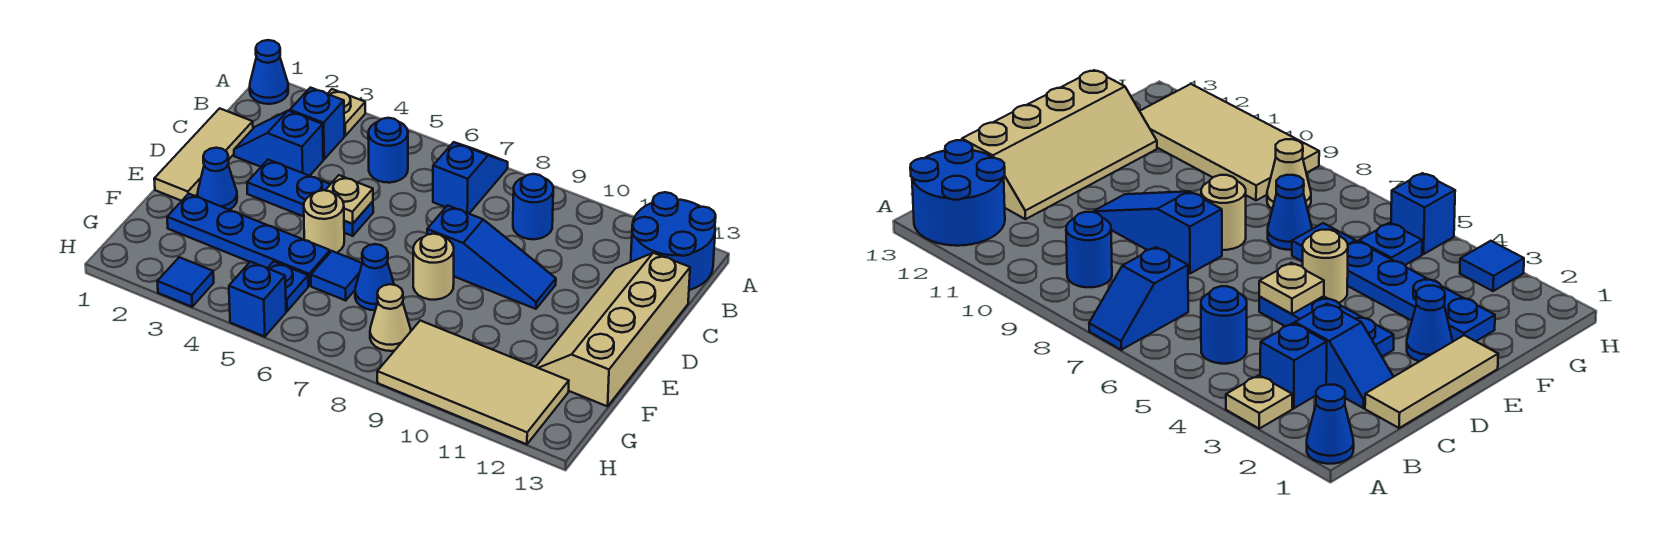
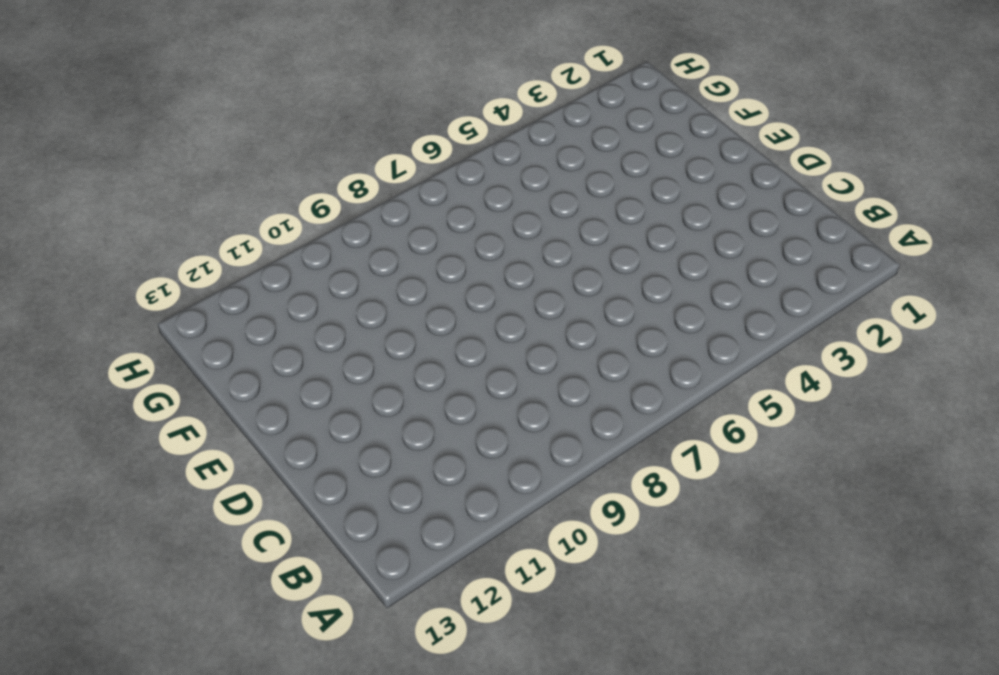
none -> blue 1x1 cone [250,40,288,104]
none -> tan 1x1 plate [328,89,365,136]
none -> blue 1x2 slope [433,142,508,214]

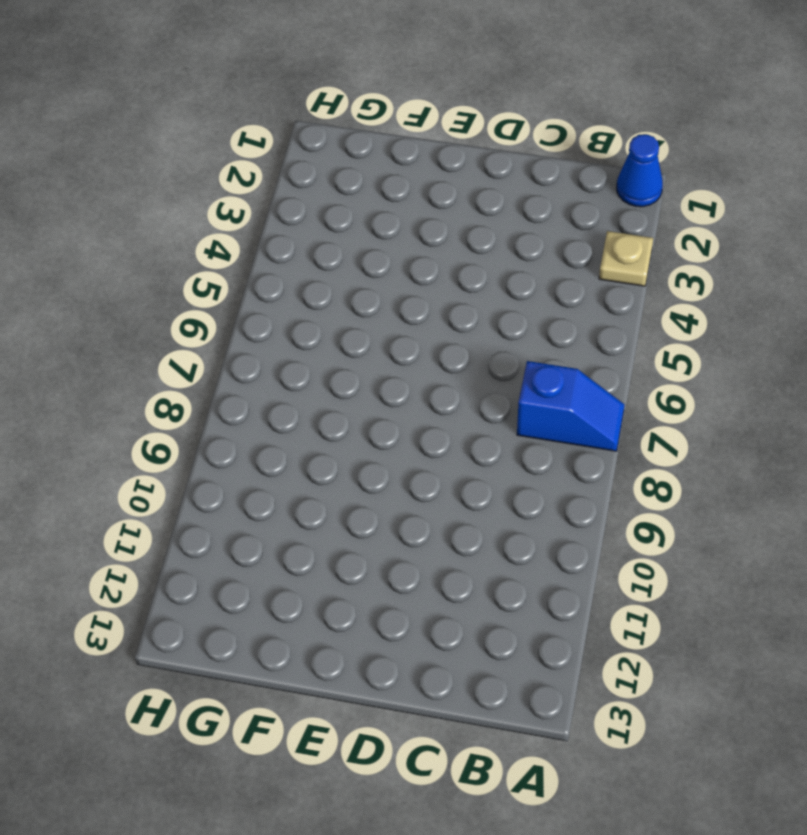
none -> blue 2x2 round brick [631,192,716,290]
none -> blue 1x1 brick [290,88,344,159]
none -> blue 1x1 round brick [368,118,408,183]

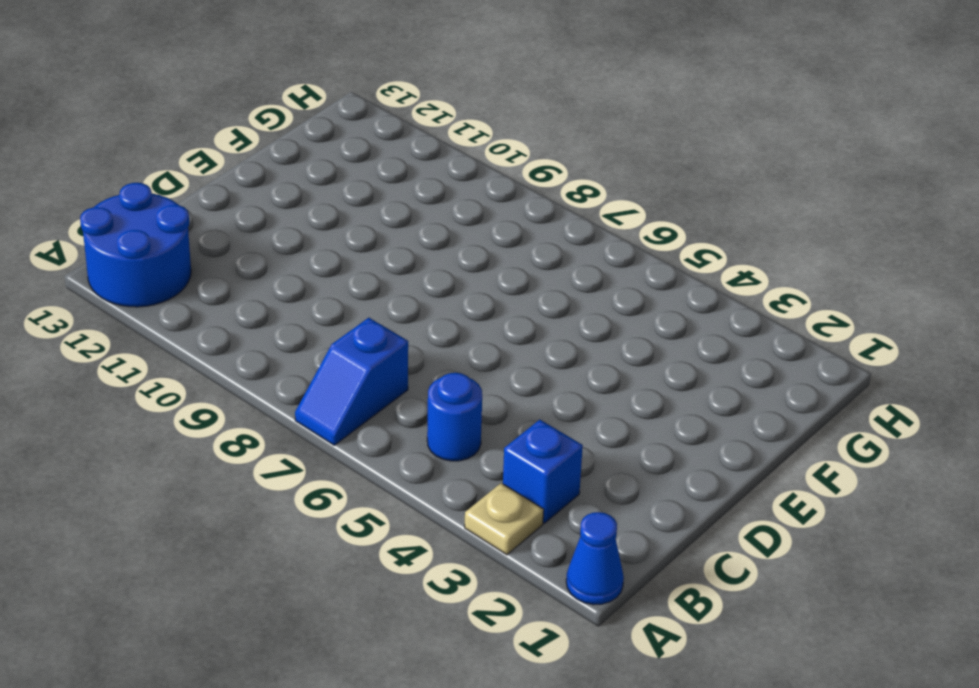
none -> blue 1x1 round brick [513,174,553,239]
none -> tan 1x3 tile [154,108,253,201]
none -> blue 1x2 slope [234,111,323,176]

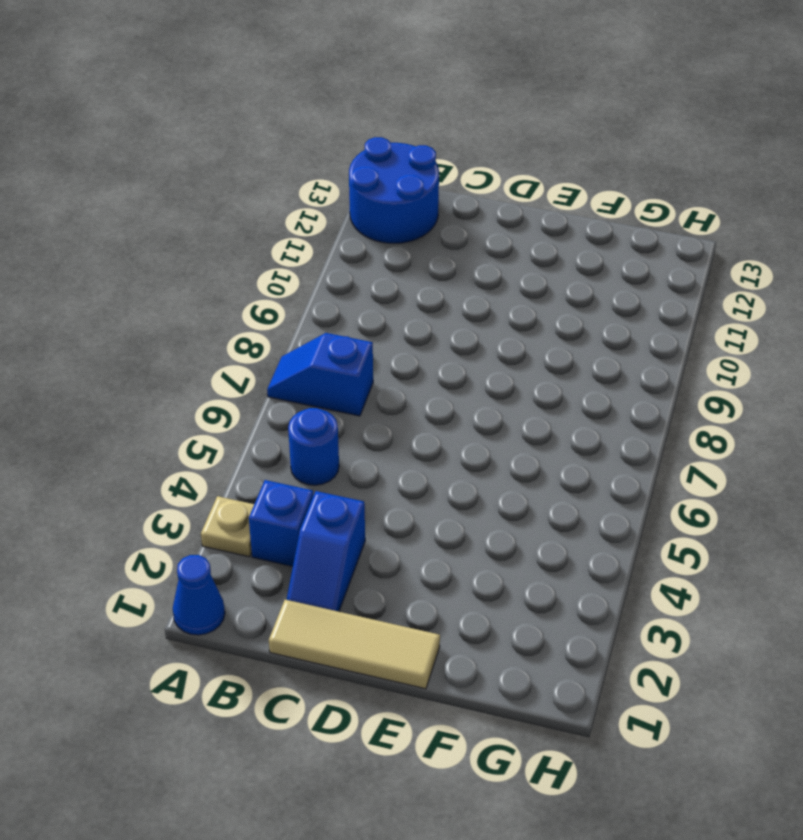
none -> blue 1x1 round brick [513,174,553,239]
none -> tan 2x4 slope [536,253,690,406]
none -> blue 1x3 plate [247,160,373,236]

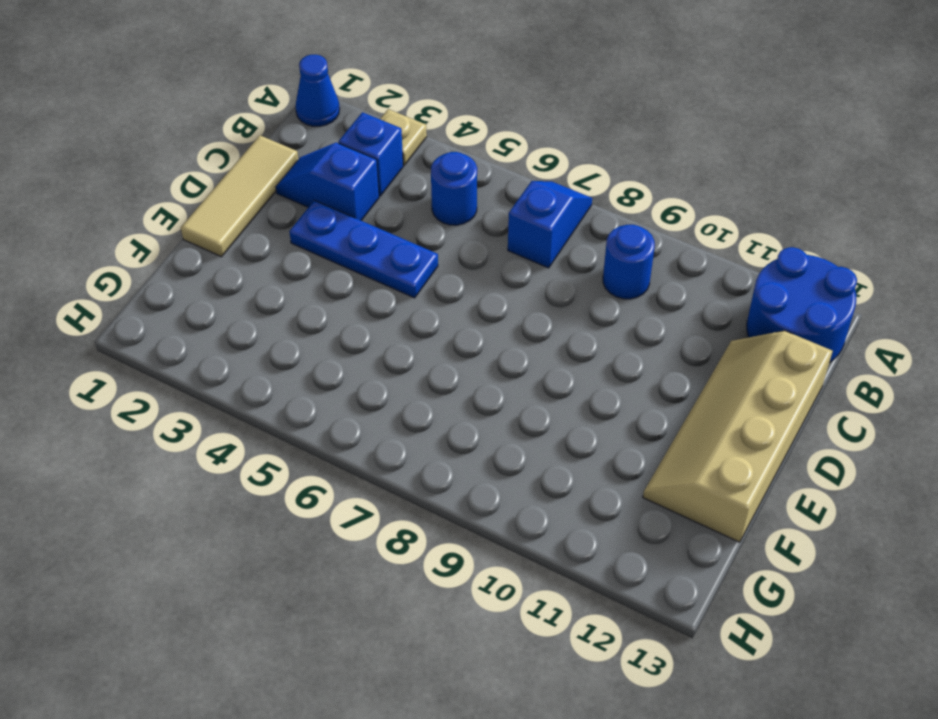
none -> blue 1x3 slope [427,205,556,309]
none -> blue 1x1 cone [197,148,237,210]
none -> tan 1x1 round brick [304,190,344,253]

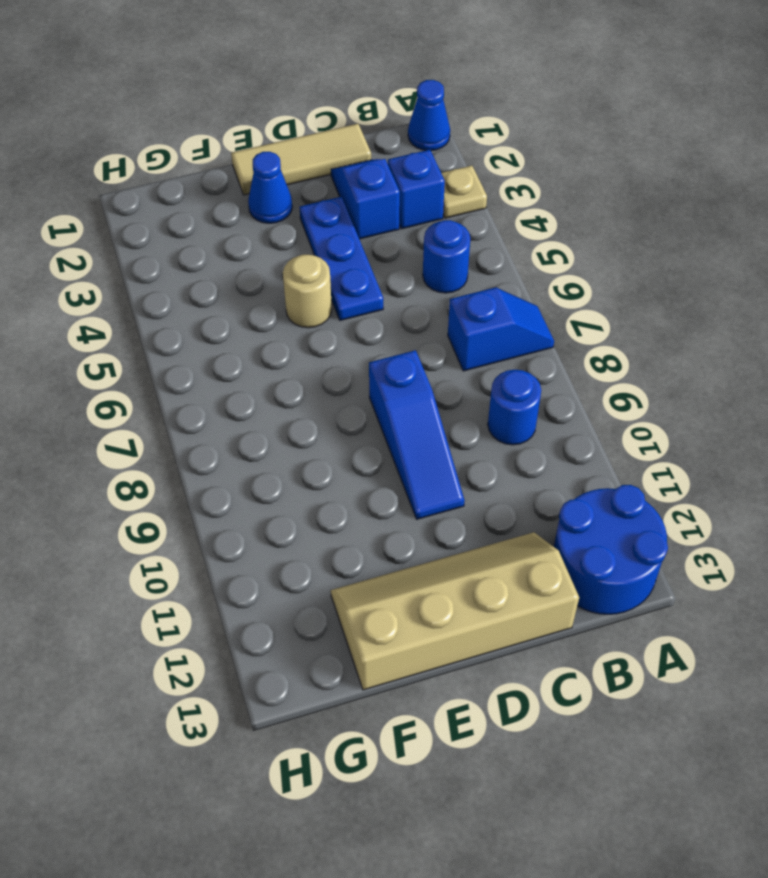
none -> tan 1x1 round brick [413,234,454,300]
none -> blue 1x4 plate [167,194,330,286]
none -> blue 1x1 tile [311,251,362,300]

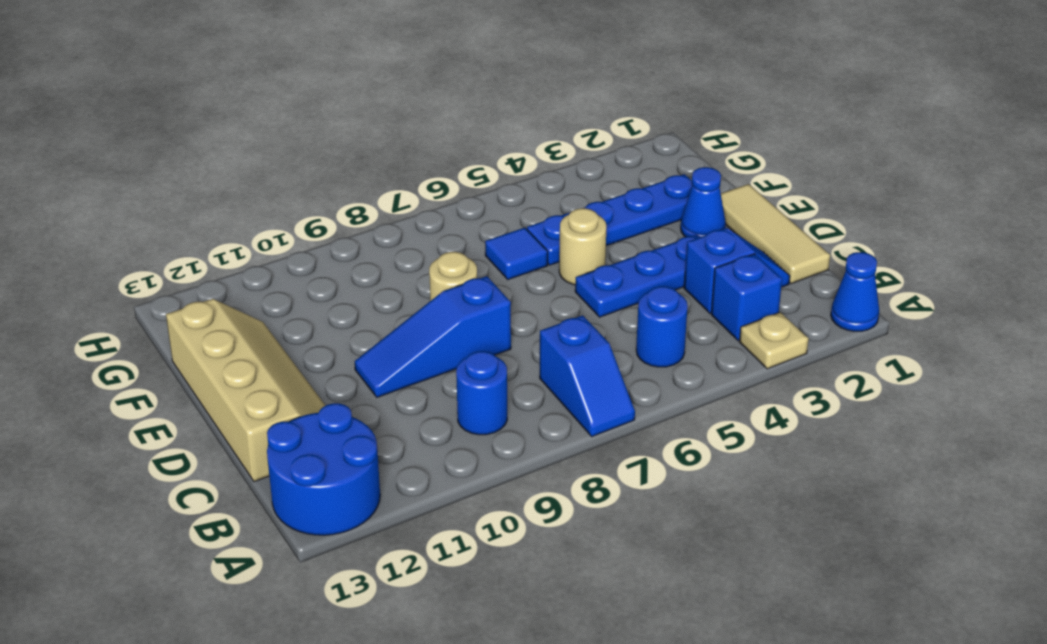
none -> blue 1x1 cone [355,244,394,310]
none -> blue 1x1 plate [268,261,308,311]
none -> tan 1x1 cone [370,284,411,351]

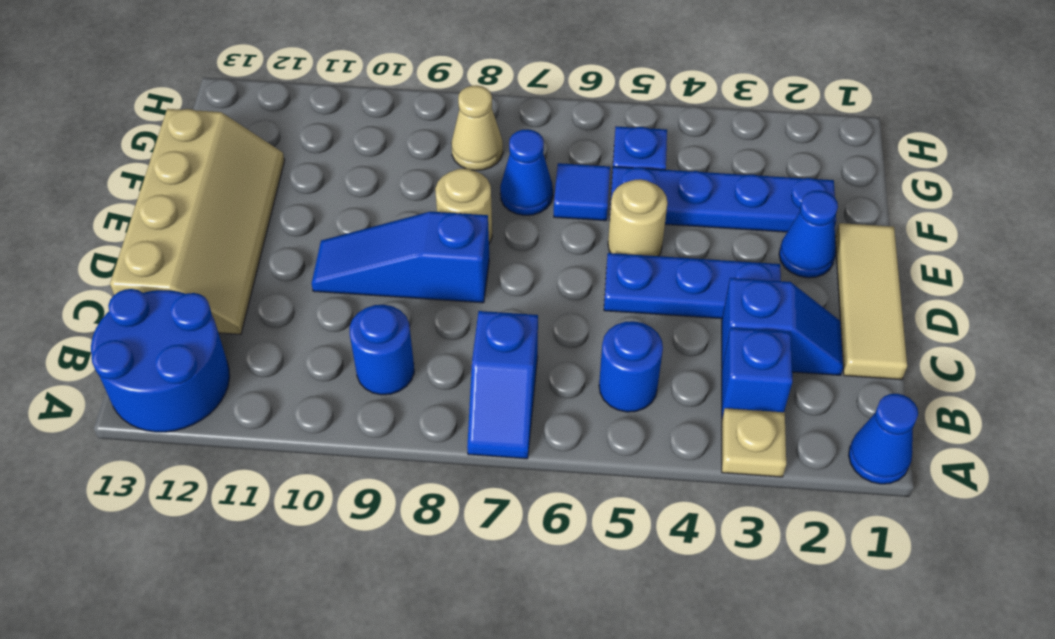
none -> tan 2x4 tile [377,321,569,444]
none -> blue 1x1 tile [157,257,214,307]
none -> blue 1x1 brick [229,262,286,337]

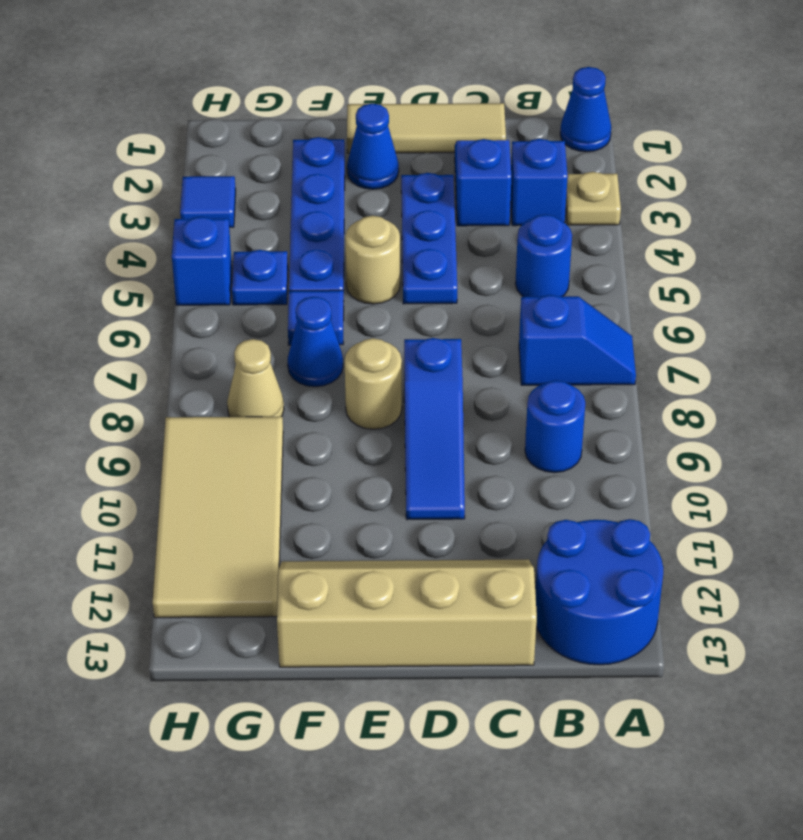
none -> tan 1x1 plate [325,175,373,224]

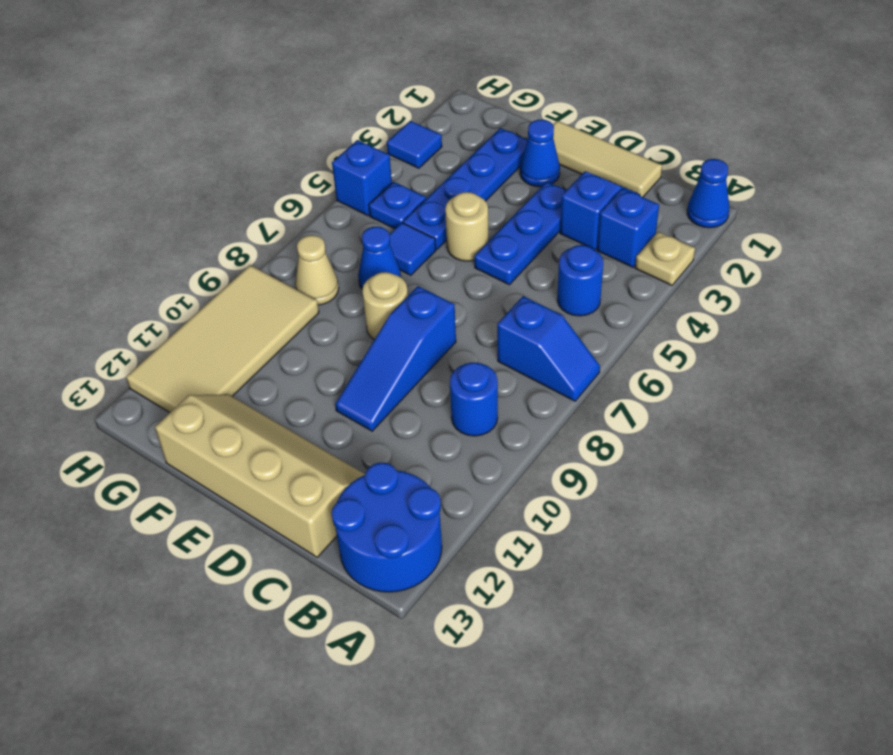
none -> tan 1x1 plate [325,175,373,224]

